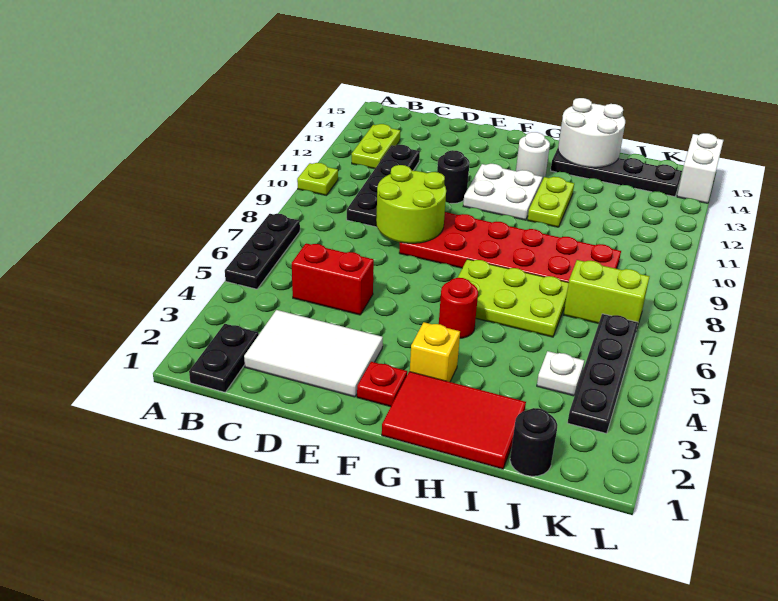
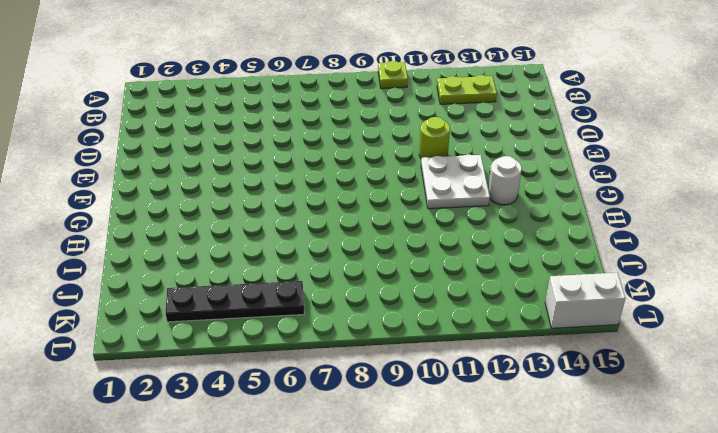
lime 1x1 round brick [419,117,450,158] -> black 1x1 round brick [437,150,470,204]
none -> black 1x3 plate [225,214,300,289]
none -> black 1x2 plate [189,324,259,392]
none -> white 2x3 tile [244,310,383,397]

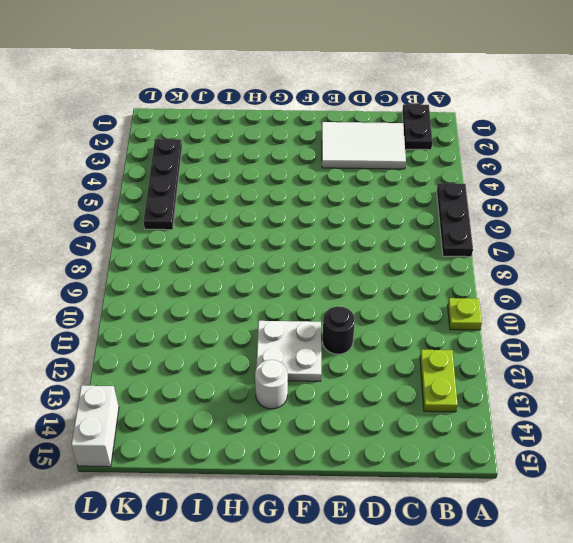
none -> red 1x2 brick [292,243,374,315]
none -> black 1x4 plate [347,145,420,227]
none -> red 2x6 plate [399,212,621,282]

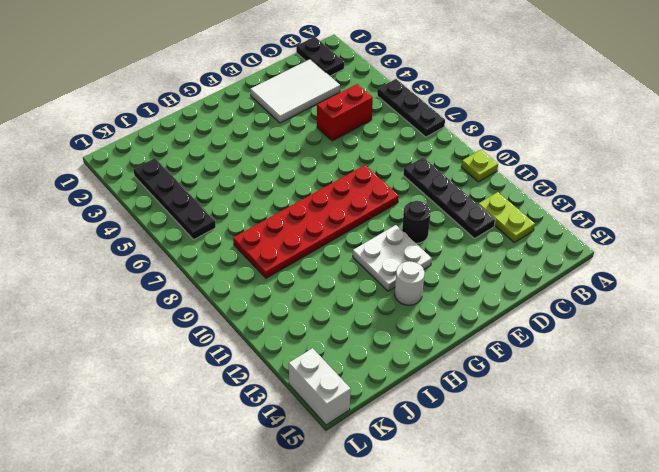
none -> red 1x1 plate [357,362,407,407]
none -> red 2x3 tile [382,371,526,469]
none -> yellow 1x1 brick [410,322,460,382]

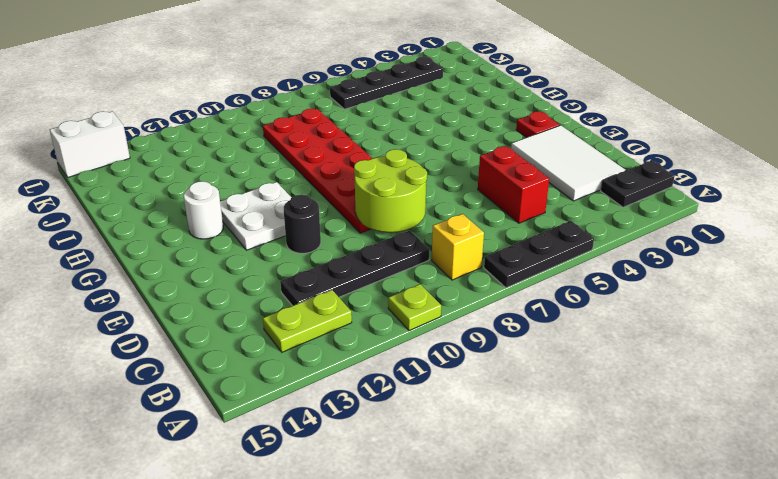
yellow 1x1 brick [432,214,484,280] -> yellow 1x1 brick moved to [410,322,460,382]
none -> red 2x3 tile [382,371,526,469]
none -> red 1x1 round brick [439,278,478,338]
none -> lime 2x3 plate [458,259,569,337]

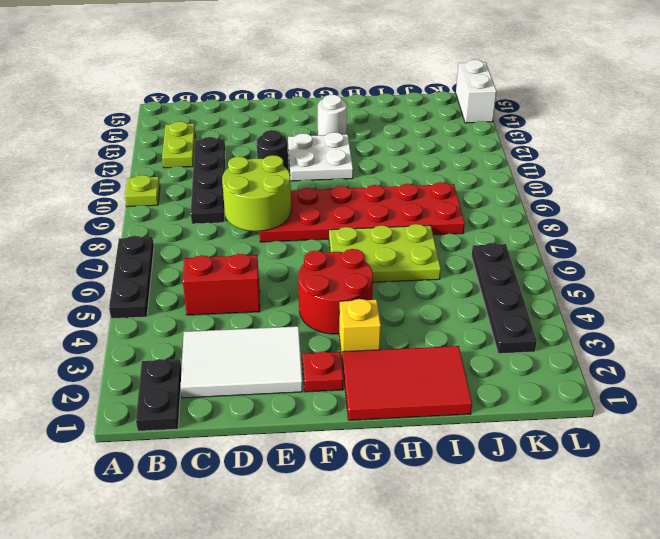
red 2x2 round brick [298,249,373,334] -> red 1x1 round brick [439,278,478,338]
none -> lime 1x2 plate [528,177,574,227]
none -> black 1x4 plate [551,149,682,197]
none -> black 1x1 round brick [510,408,557,476]

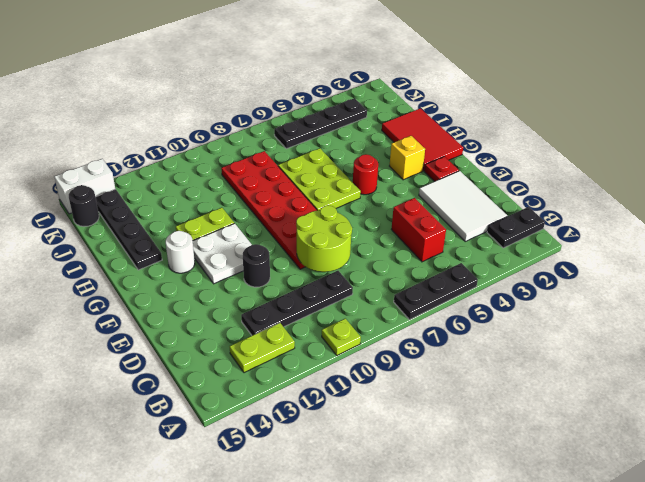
black 1x1 round brick [69,185,99,227] -> black 1x1 round brick moved to [510,408,557,476]
none -> white 1x1 plate [537,351,584,396]
none -> lime 1x2 brick [564,260,650,327]
none -> white 2x2 round brick [558,98,625,168]

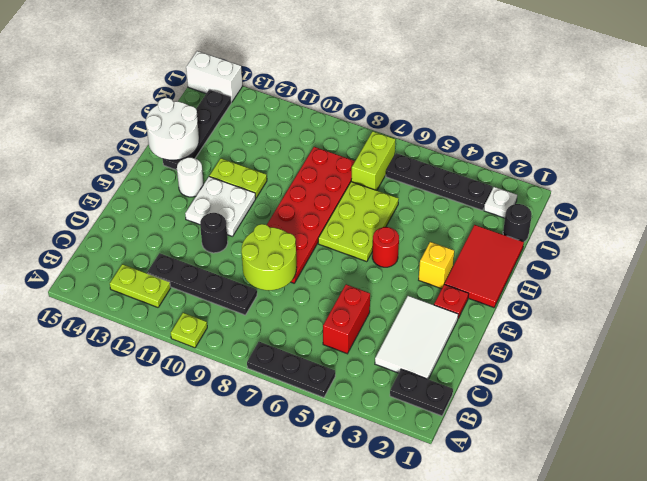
white 1x1 plate [484,187,517,218] -> white 1x1 plate moved to [537,351,584,396]

